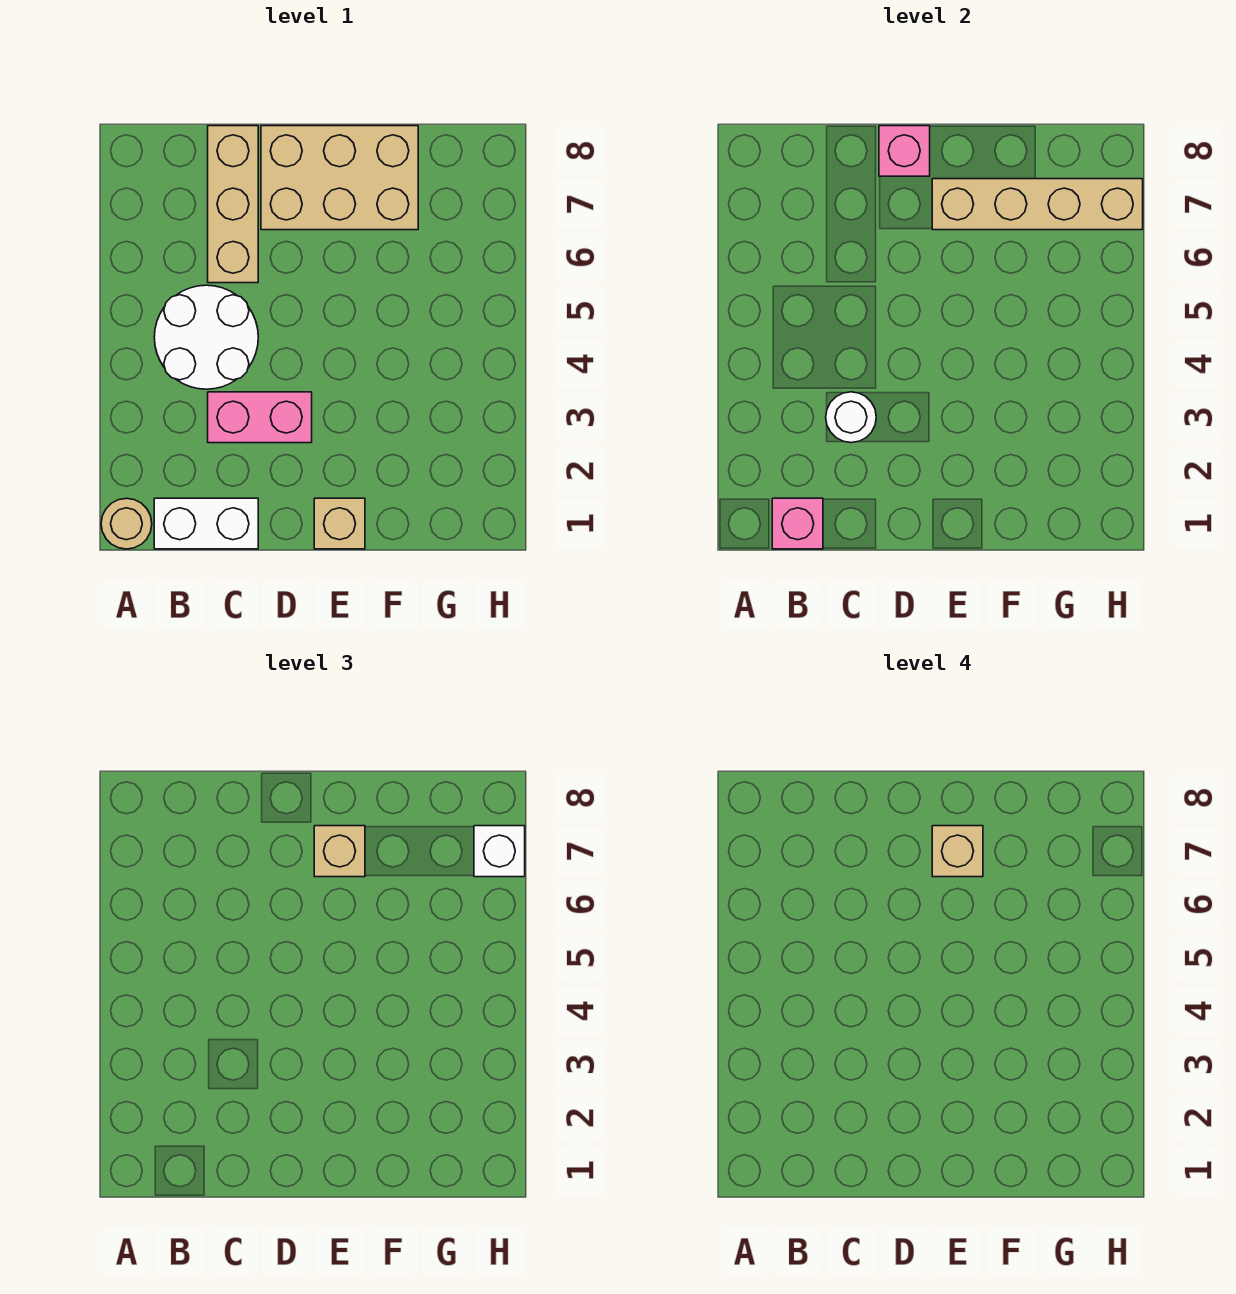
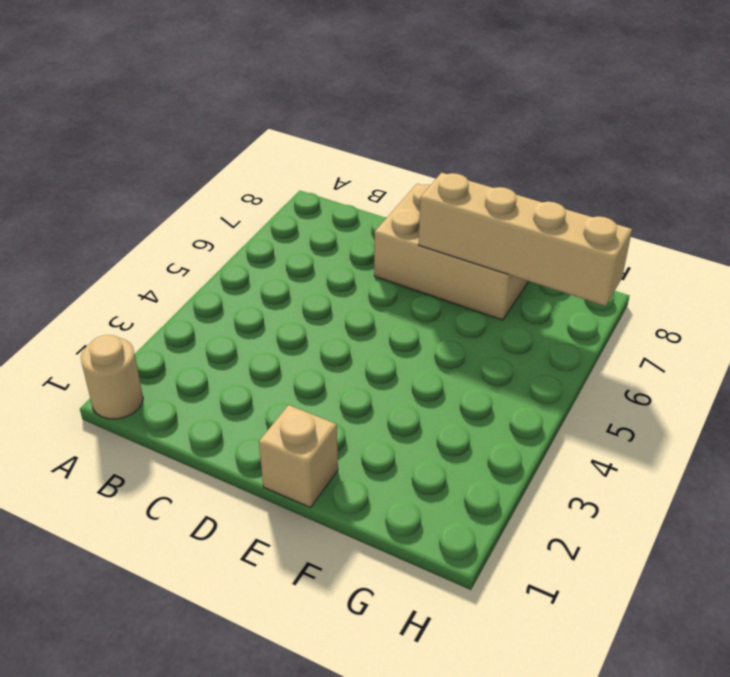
none -> white 1x2 brick [154,498,258,549]
none -> white 2x2 round brick [154,285,258,389]
none -> pink 1x2 brick [208,392,312,443]

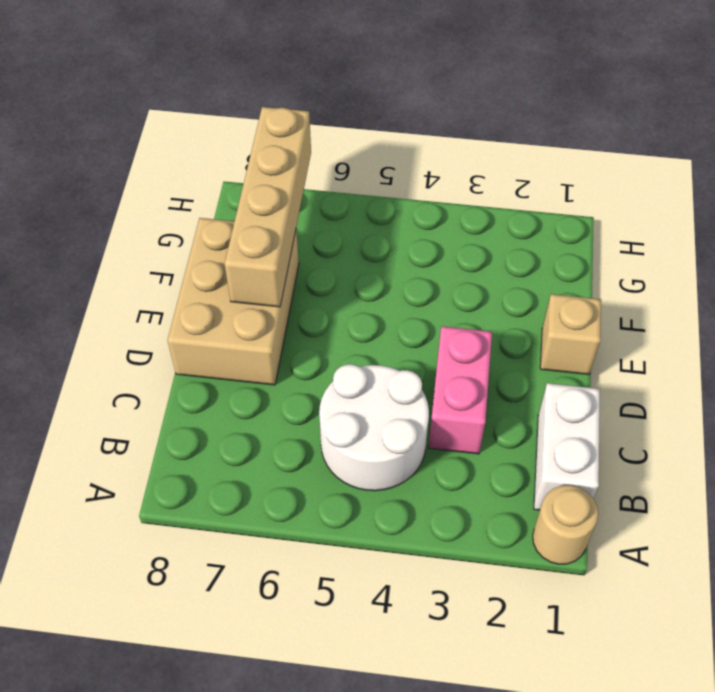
none -> tan 1x3 brick [208,126,258,283]
none -> pink 1x1 brick [772,498,823,549]
none -> white 1x1 round brick [826,392,876,443]

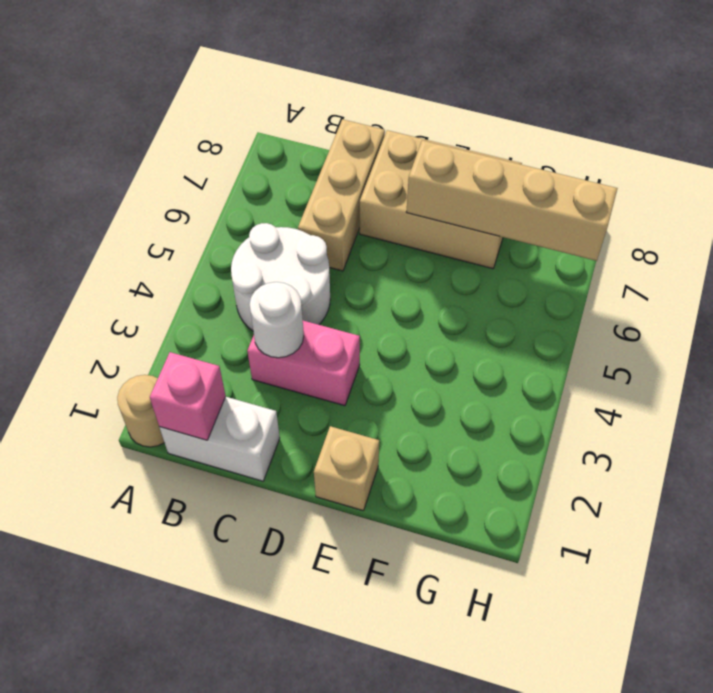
none -> pink 1x1 brick [879,126,930,176]
none -> tan 1x1 brick [314,826,365,877]
none -> white 1x1 brick [474,826,525,877]

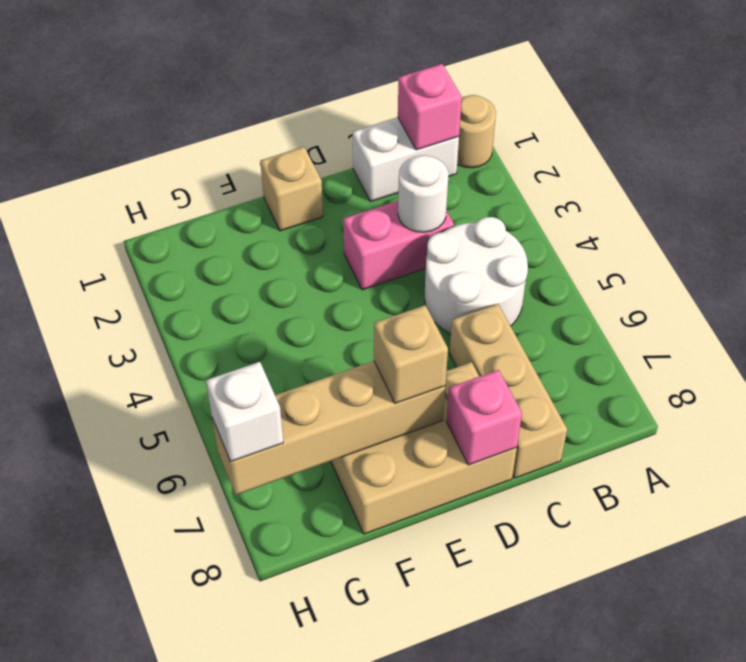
none -> tan 1x1 brick [932,826,983,877]

